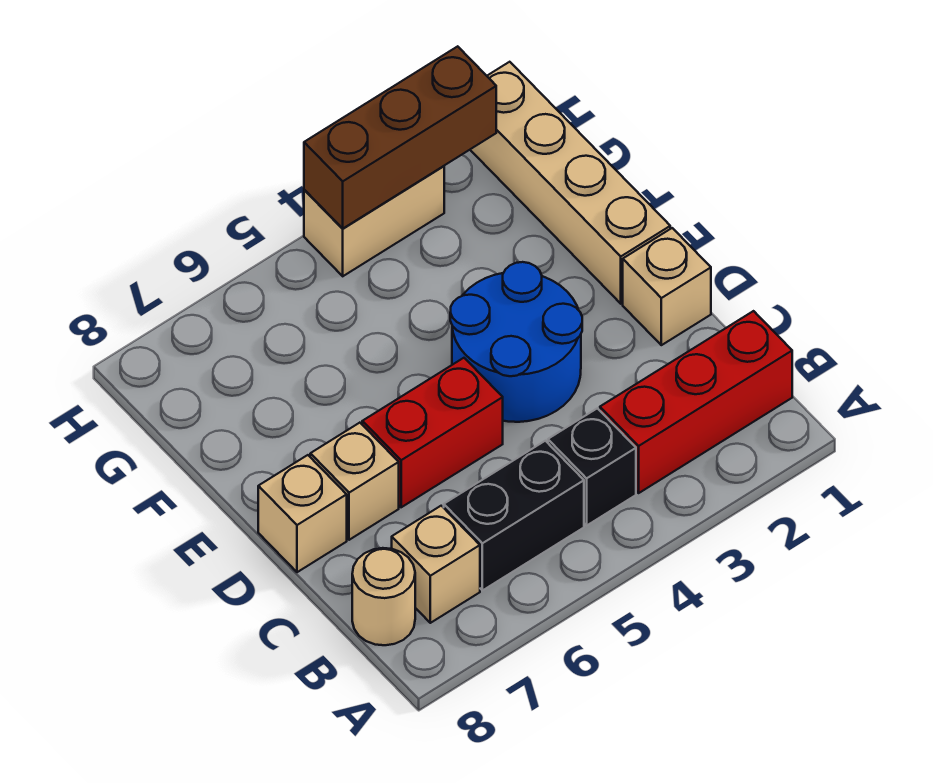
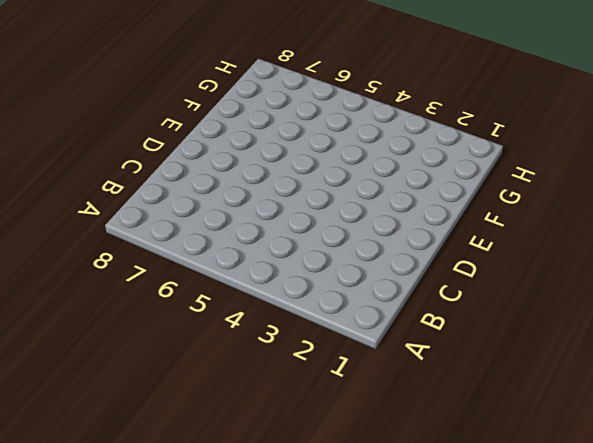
none -> red 1x3 brick [600,311,792,493]
none -> black 1x1 brick [548,408,636,525]
none -> black 1x2 brick [444,441,584,590]

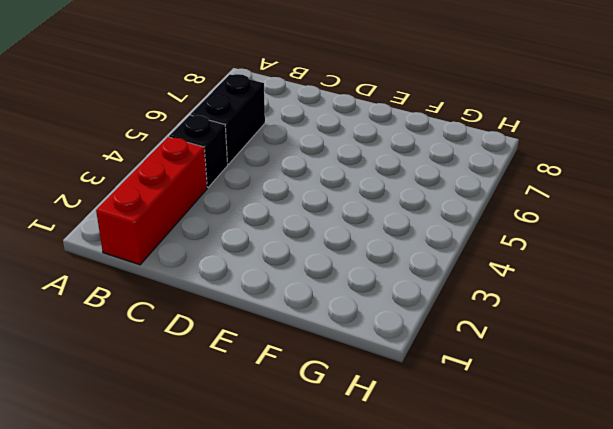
none -> tan 1x1 brick [392,506,480,623]
none -> tan 1x1 round brick [352,548,415,645]
none -> tan 1x1 brick [623,228,711,345]

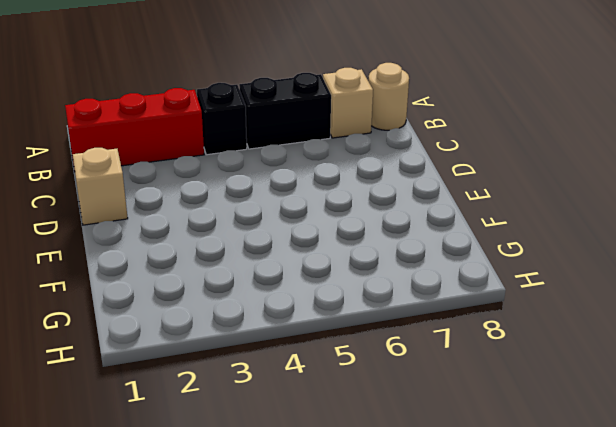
none -> blue 2x2 round brick [450,262,582,422]
none -> red 1x2 brick [362,358,503,507]
none -> tan 1x1 brick [310,423,399,540]

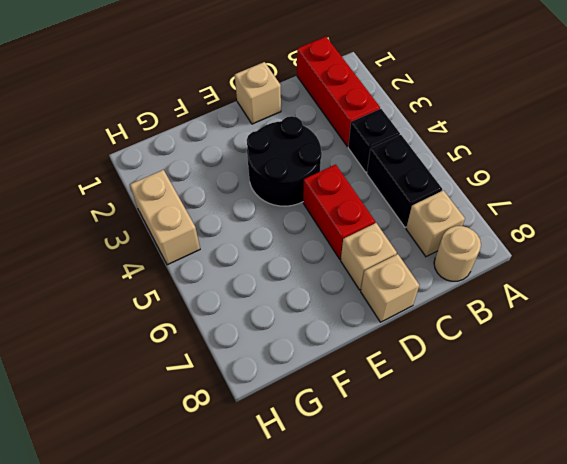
black 2x2 round brick [247,116,322,206] -> blue 2x2 round brick [450,262,582,422]
none -> tan 1x4 brick [470,62,670,304]
none -> brown 1x3 brick [304,46,496,229]

